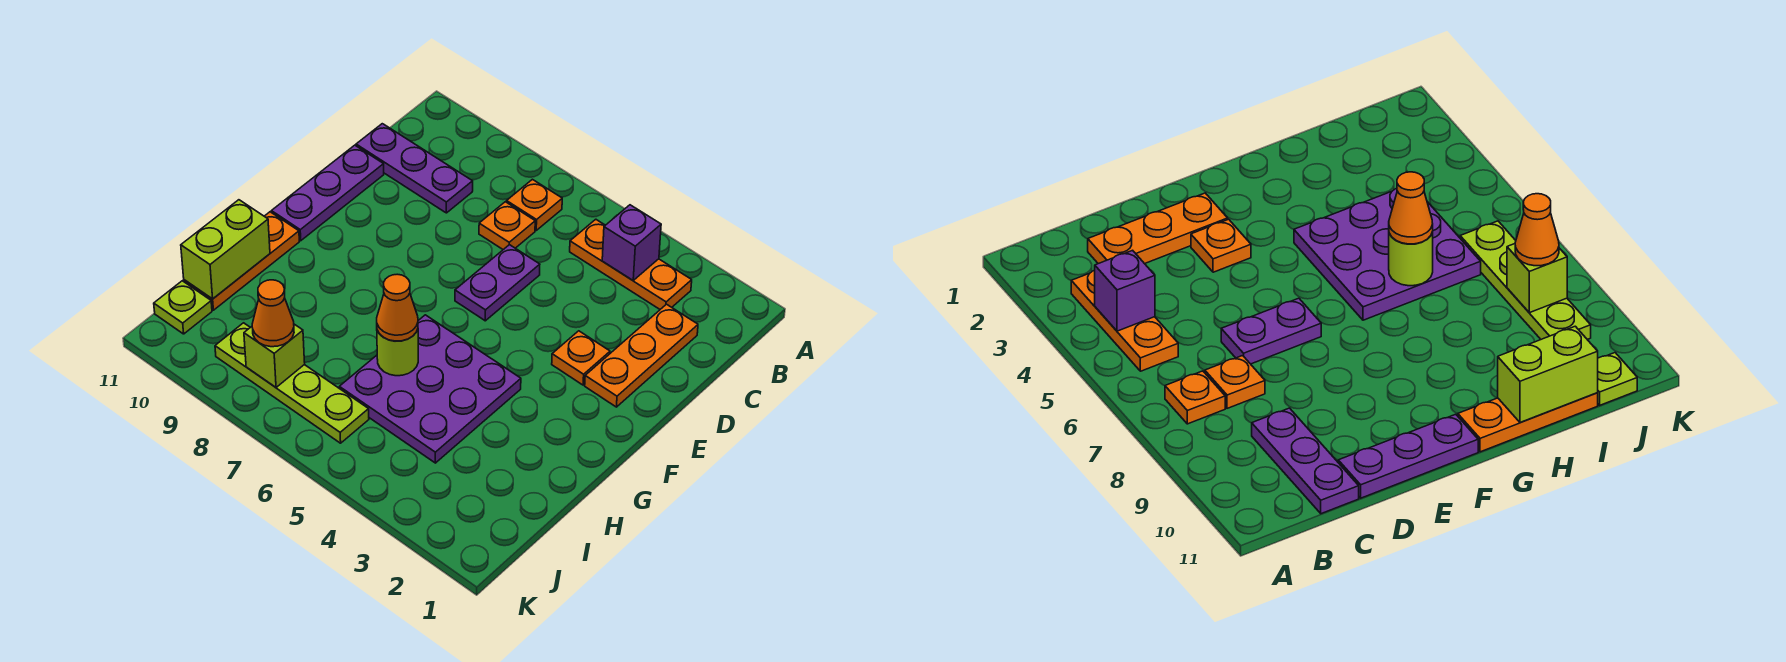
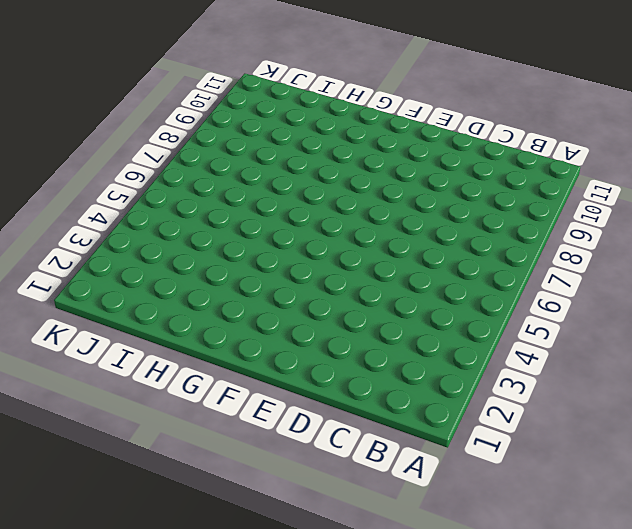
none -> orange 1x3 plate [570,219,692,309]
none -> orange 1x1 plate [507,179,562,230]
none -> orange 1x3 plate [585,304,698,407]

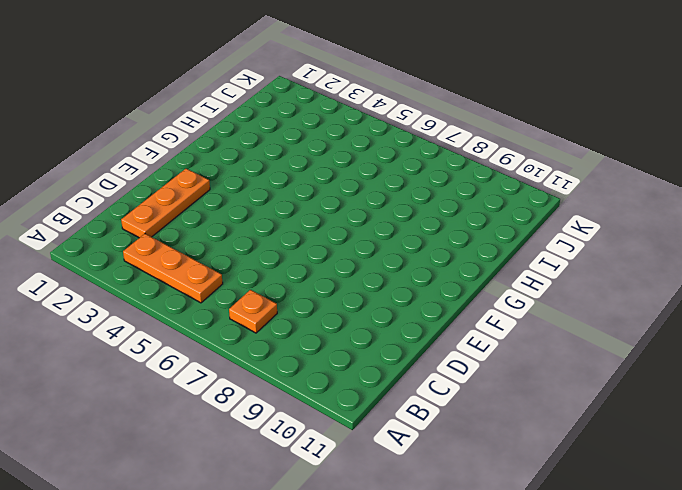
none -> orange 1x1 plate [479,202,535,250]
none -> purple 1x3 plate [356,124,473,213]
none -> purple 1x2 plate [455,245,540,321]

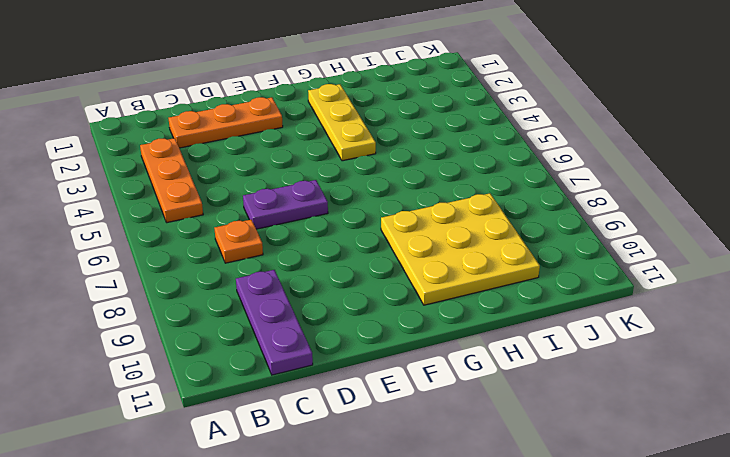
yellow 1x3 plate [308,84,376,161] -> purple 3x3 plate [339,315,521,463]
yellow 3x3 plate [381,193,540,305] -> none
none -> orange 1x1 plate [507,179,562,230]
none -> purple 1x3 plate [271,145,384,241]
none -> orange 1x1 plate [552,331,610,385]

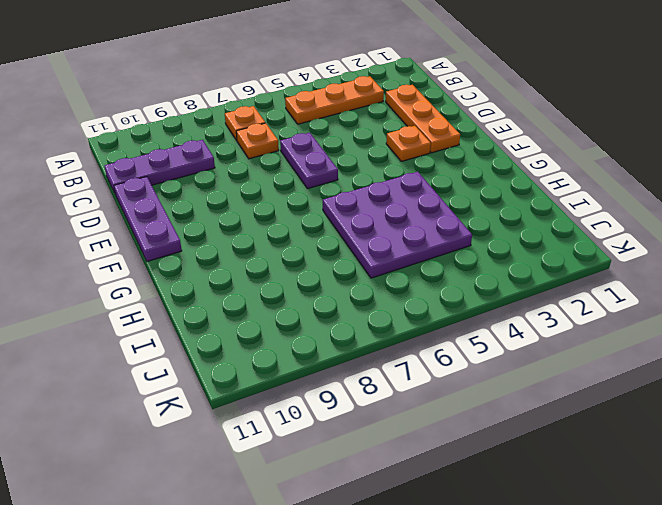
none -> orange 1x3 plate [184,212,299,310]
none -> lime 1x4 plate [215,323,369,443]
none -> lime 1x1 plate [154,281,212,334]

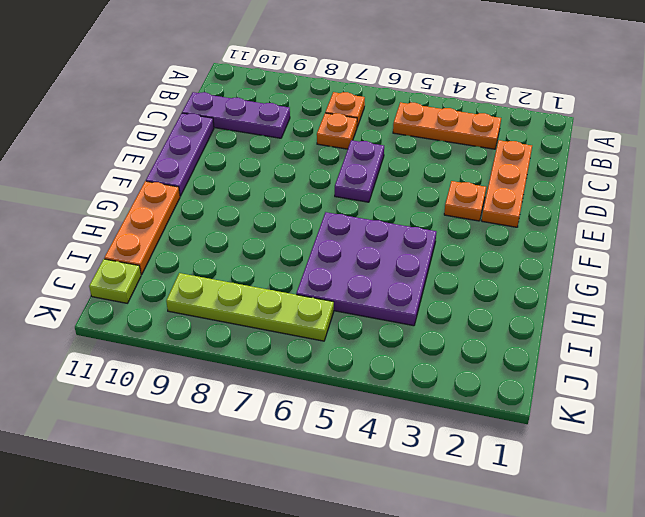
none -> purple 1x1 brick [602,205,661,280]
none -> lime 1x1 round brick [377,329,418,376]
none -> lime 1x2 brick [181,200,270,299]

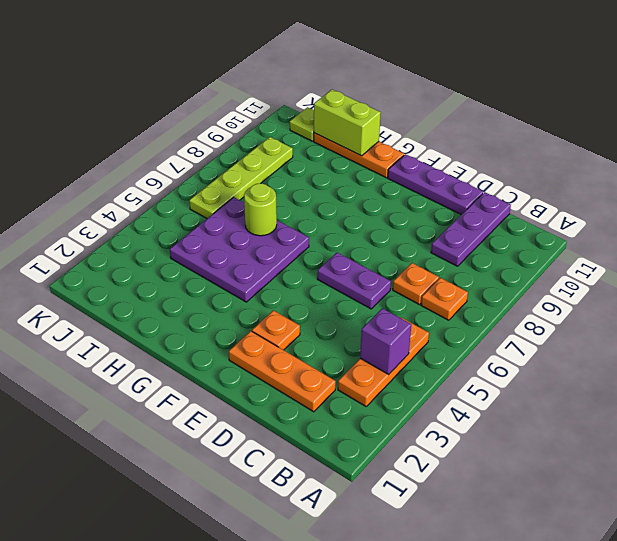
none -> lime 1x1 brick [244,324,305,387]
none -> orange 1x1 cone [377,274,418,341]
none -> orange 1x1 cone [252,280,294,347]

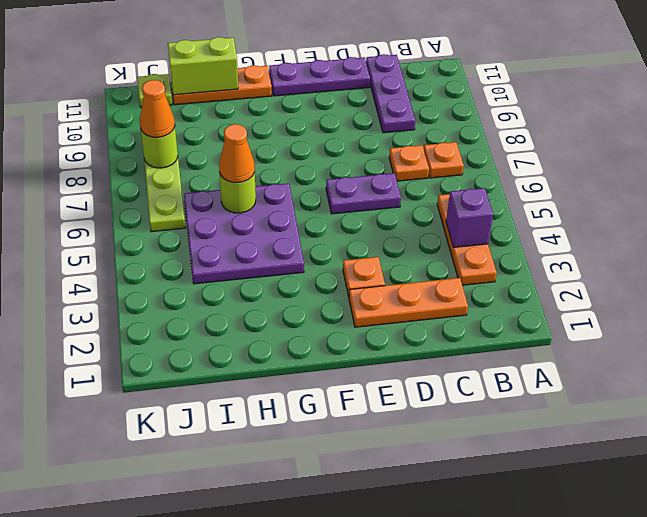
lime 1x1 round brick [141,126,178,168] -> lime 1x1 brick [244,324,305,387]

